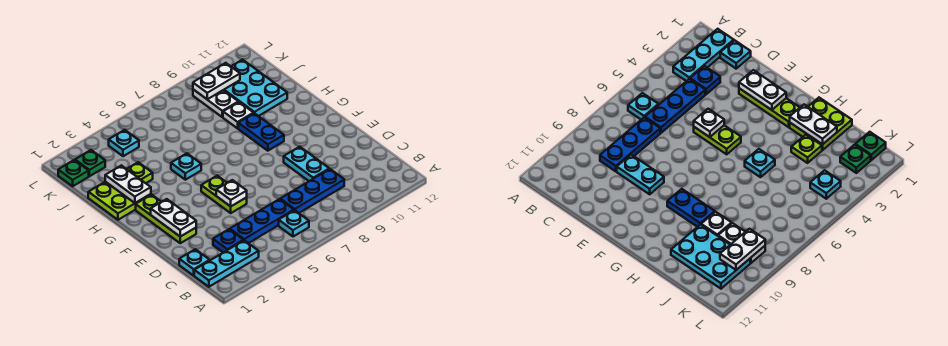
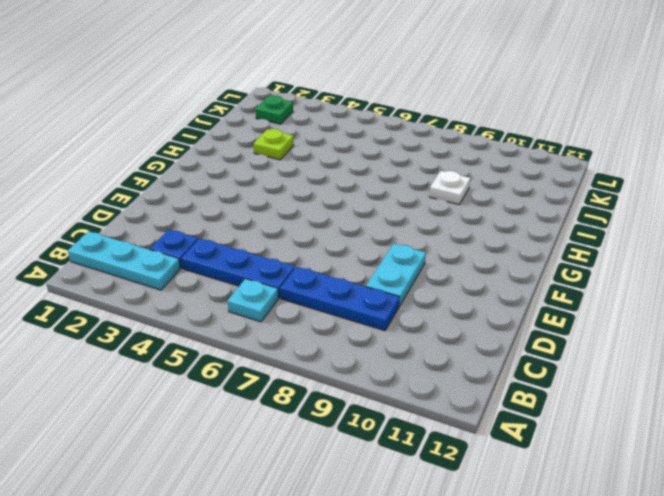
none -> cyan 1x1 plate [179,249,210,275]
none -> lime 1x3 plate [136,195,196,243]
none -> lime 1x2 plate [201,176,247,213]

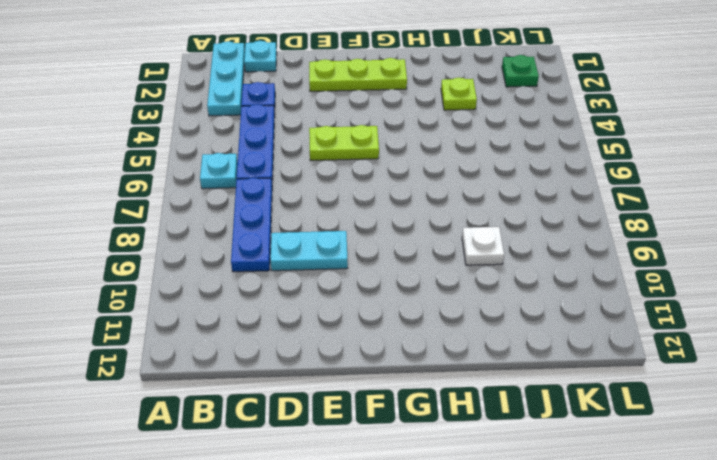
none -> blue 1x2 plate [238,113,284,151]
none -> lime 2x2 plate [88,182,151,220]
none -> cyan 1x1 plate [171,153,201,180]

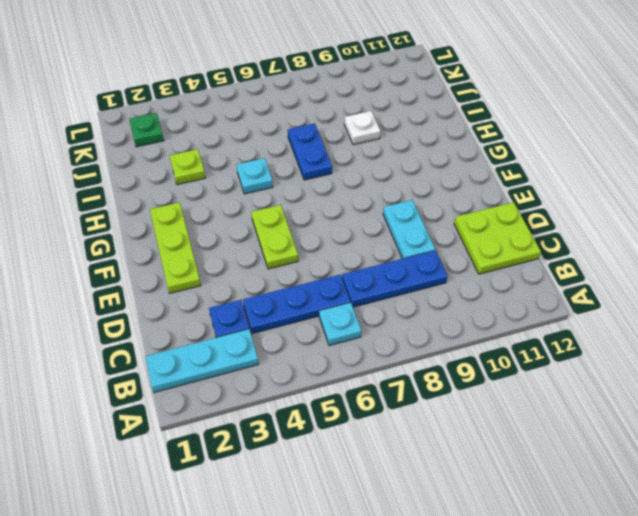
lime 2x2 plate [454,202,541,274] -> lime 2x2 plate moved to [88,182,151,220]
blue 1x2 plate [288,123,332,180] -> blue 1x2 plate moved to [238,113,284,151]
none -> cyan 1x1 plate [179,249,210,275]
none -> cyan 2x3 plate [224,60,287,116]
none -> white 1x2 plate [193,89,238,117]

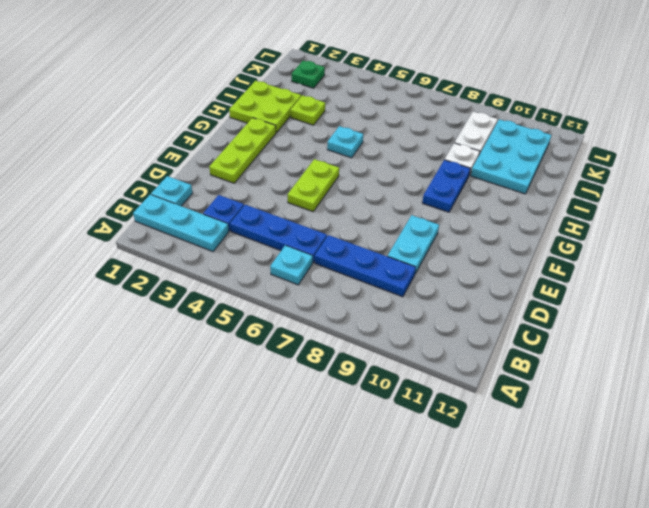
none -> green 1x1 plate [58,160,89,186]
none -> cyan 1x1 plate [109,130,139,156]
none -> white 1x2 plate [151,199,196,237]

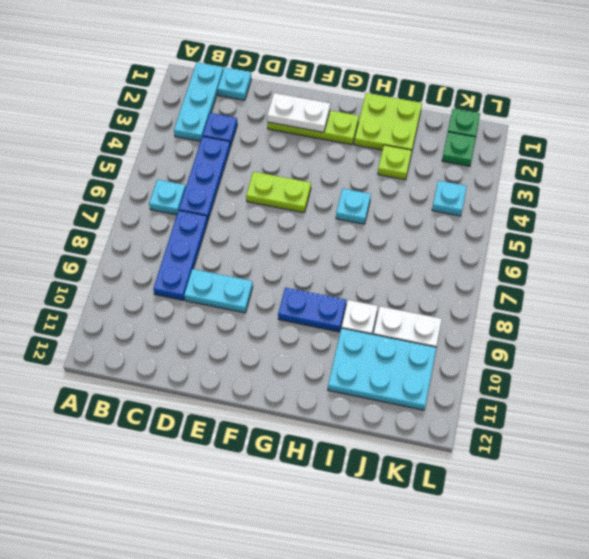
none -> white 1x1 plate [216,180,247,206]
none -> white 1x2 plate [105,165,151,203]
none -> white 1x2 plate [193,63,240,99]

